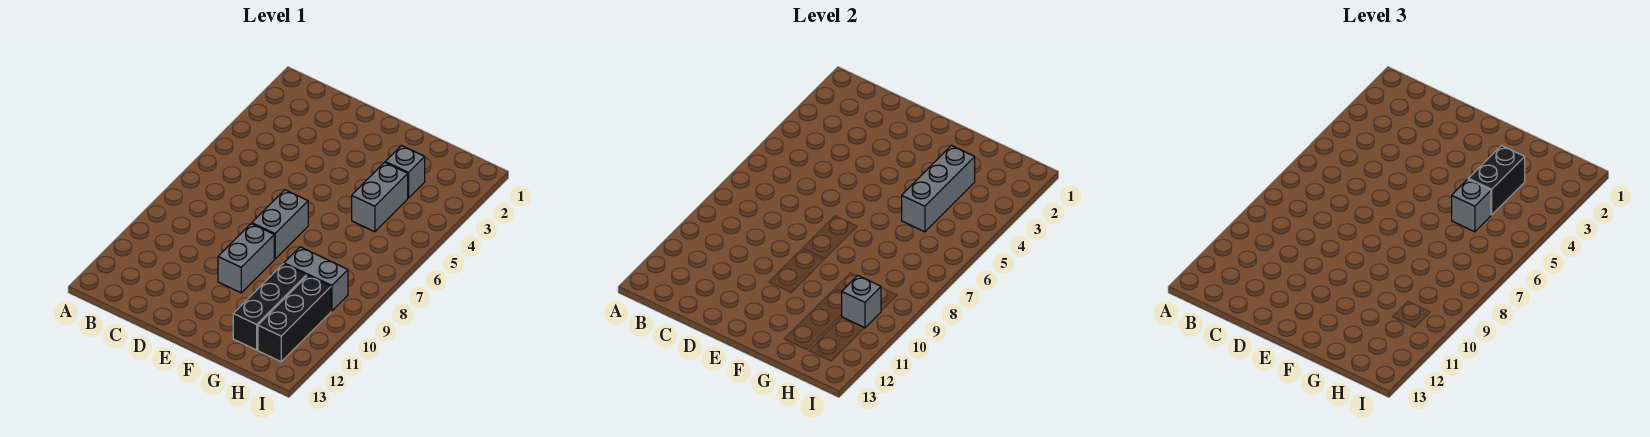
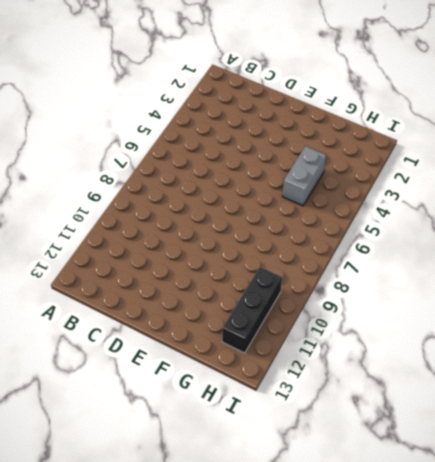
none -> grey 1x2 brick [252,190,308,259]
none -> grey 1x2 brick [218,224,274,293]

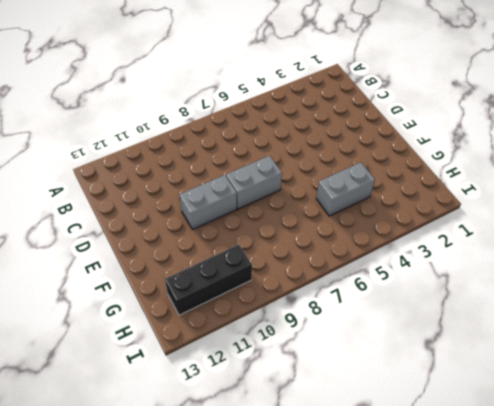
none -> grey 1x1 brick [385,146,425,198]
none -> grey 1x2 brick [284,247,348,311]

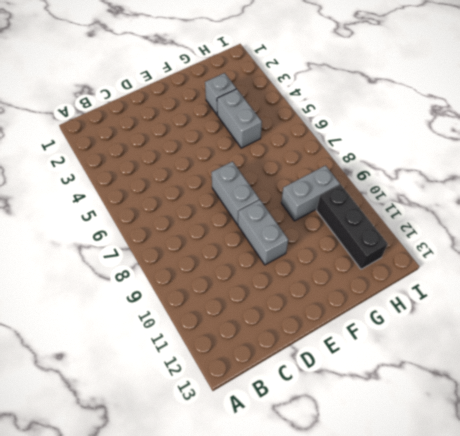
none -> black 1x3 brick [233,264,307,350]
none -> grey 1x3 brick [902,146,975,232]

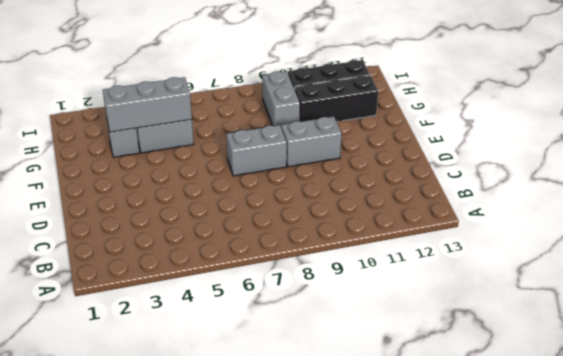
none -> grey 1x1 brick [842,276,881,328]
none -> black 1x2 brick [1468,146,1525,215]

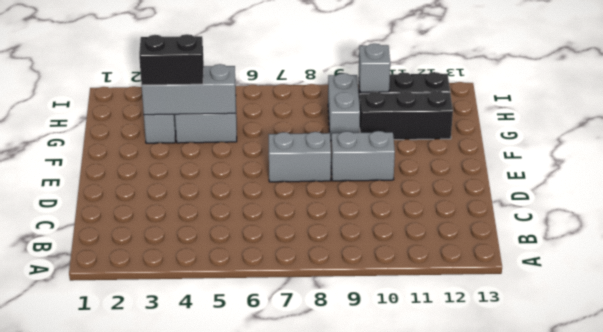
none -> grey 1x1 brick [1452,179,1491,232]

